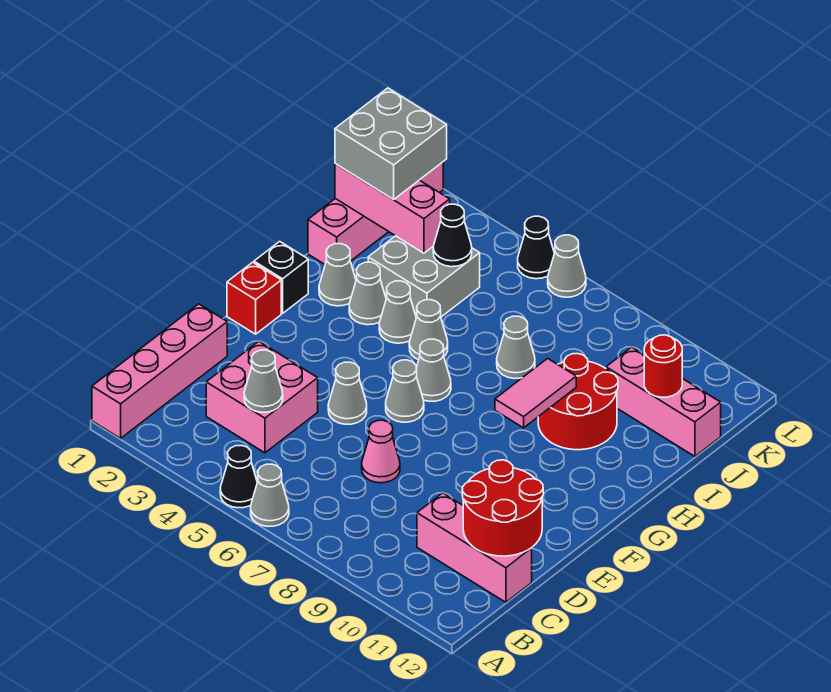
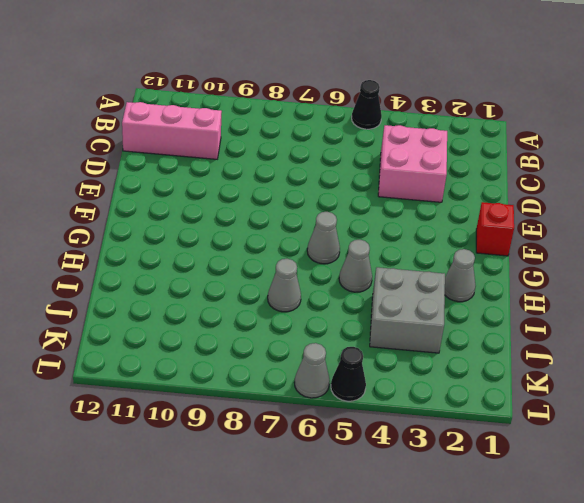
none -> pink 1x4 brick [92,304,227,438]
none -> grey 1x1 cone [251,464,289,526]
none -> pink 1x1 cone [362,420,400,483]

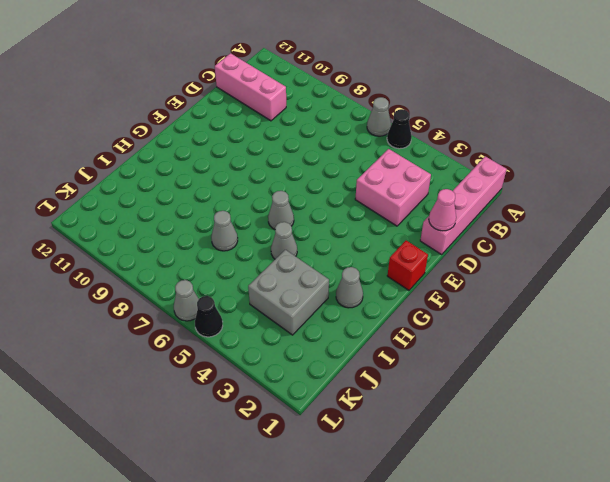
pink 1x1 cone [429,189,456,231] -> pink 1x1 cone moved to [362,420,400,483]
none -> grey 1x1 cone [328,362,367,424]
none -> grey 1x1 cone [386,360,424,422]
none -> black 1x1 brick [254,241,308,313]

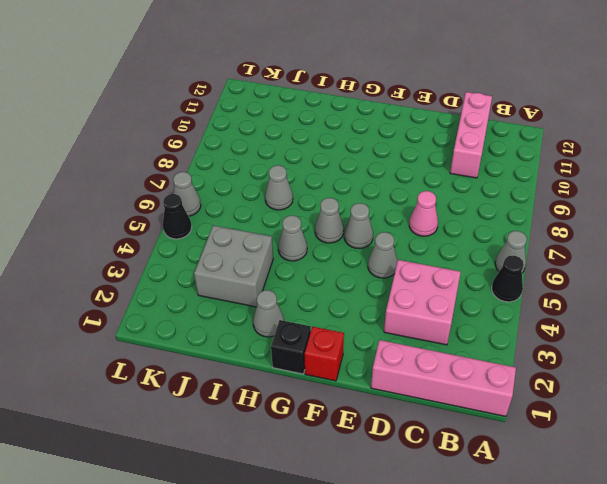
none -> grey 1x1 cone [349,262,386,325]
none -> grey 1x1 cone [379,281,416,343]
none -> red 2x2 round brick [538,354,618,450]

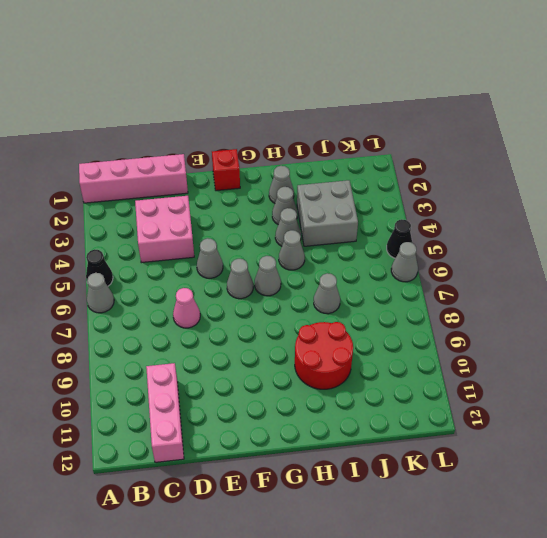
none -> black 1x1 brick [254,241,308,313]
none -> pink 1x4 brick [308,162,443,264]
none -> pink 1x3 brick [606,347,721,456]

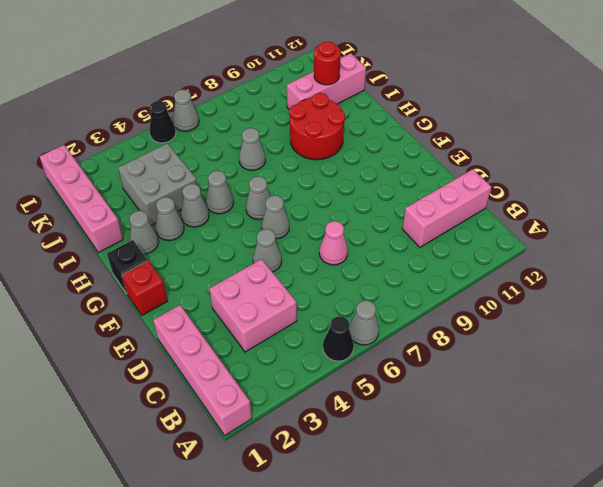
none -> grey 1x1 cone [244,350,283,412]
none -> red 2x2 round brick [462,460,543,556]
none -> pink 1x2 tile [495,358,576,428]

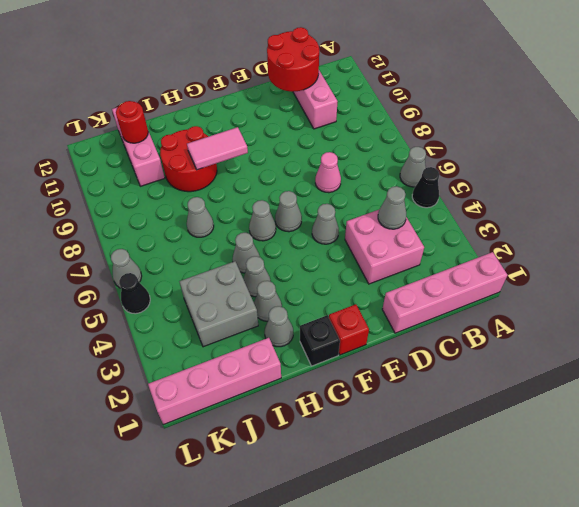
none -> pink 1x3 brick [335,164,450,253]
none -> black 1x1 cone [433,204,472,267]
none -> grey 2x2 brick [335,88,447,200]

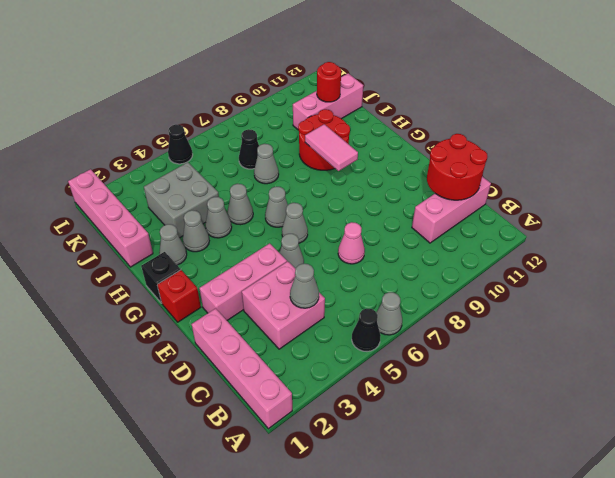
pink 1x3 brick [199,243,287,320] -> pink 1x3 brick moved to [335,164,450,253]
black 1x1 cone [239,129,259,169] -> black 1x1 cone moved to [433,204,472,267]
none -> grey 1x1 cone [548,235,586,297]
none -> grey 2x2 brick [335,88,447,200]

